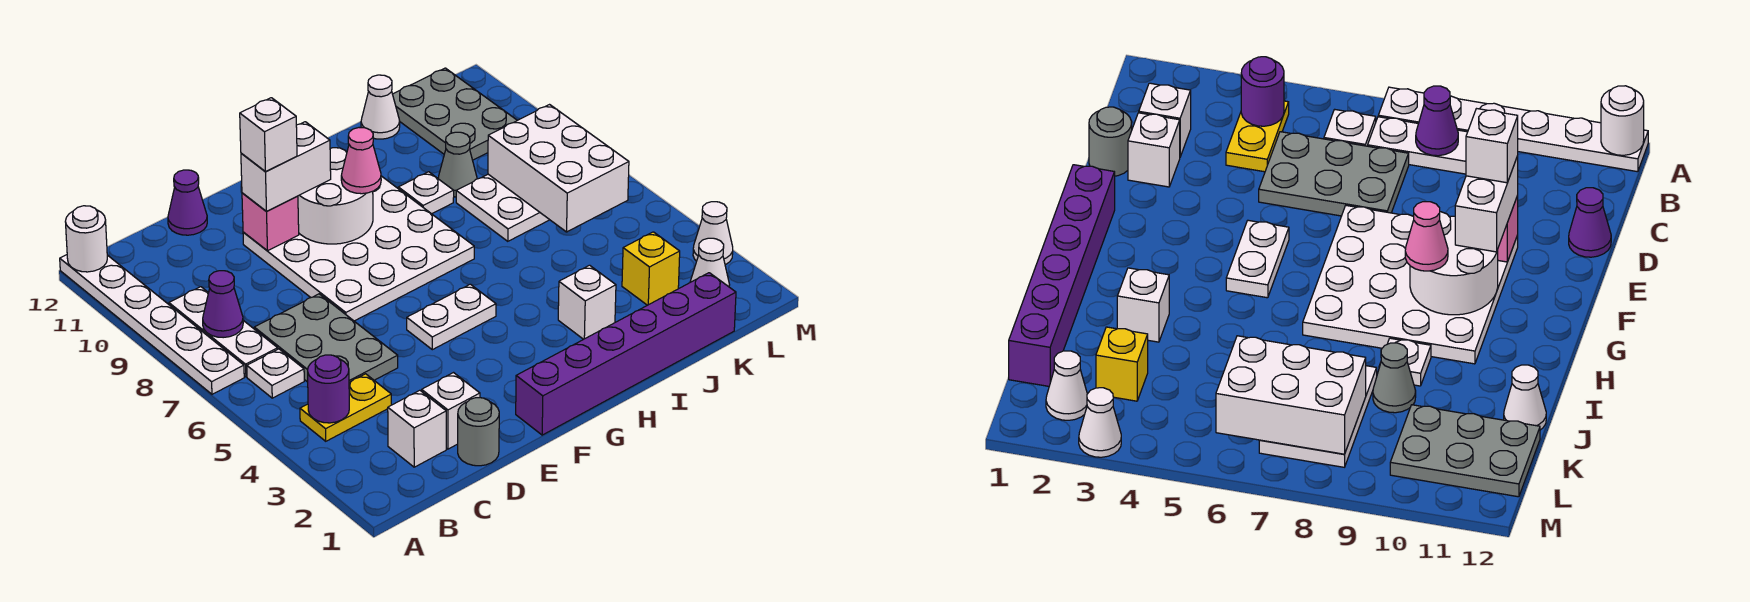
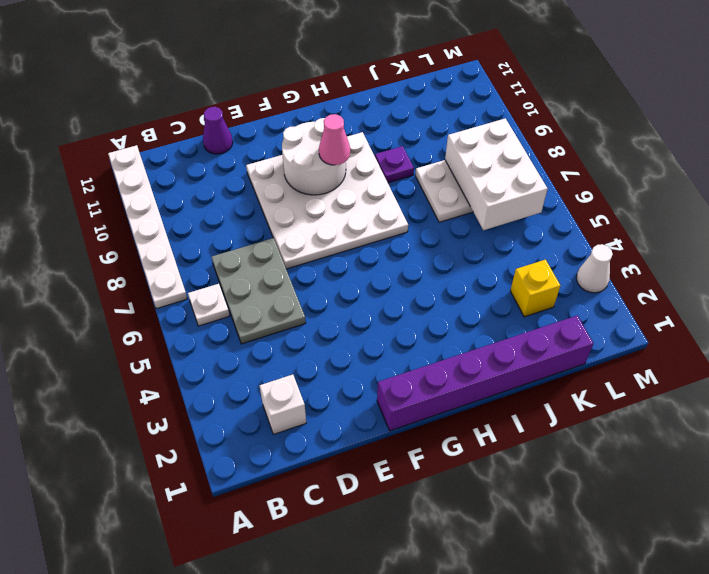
purple 1x1 plate [375,146,414,183] -> white 1x1 plate [398,172,454,214]
none -> yellow 1x2 plate [300,374,391,441]
none -> white 1x3 plate [169,287,278,377]
none -> grey 1x1 round brick [458,398,499,466]
none -> white 1x1 brick [422,373,480,449]

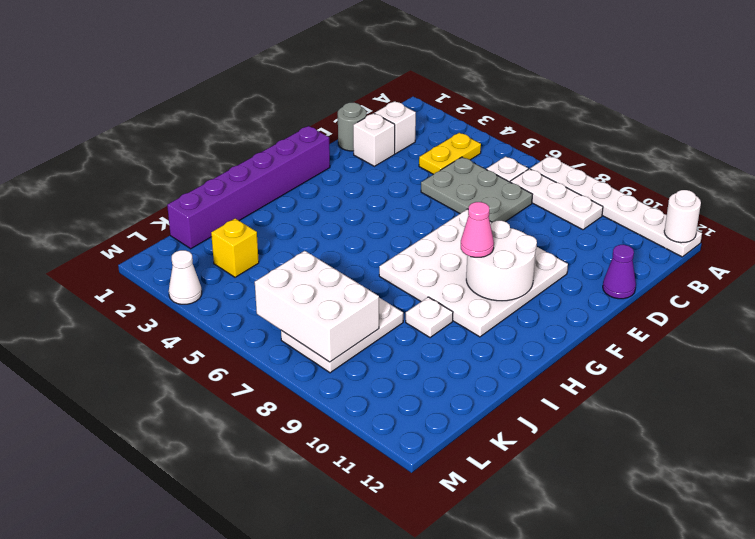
none -> white 1x2 plate [407,284,496,350]
none -> white 1x1 brick [558,265,616,339]
none -> grey 1x1 cone [438,132,477,197]
none -> white 1x1 cone [361,75,400,139]

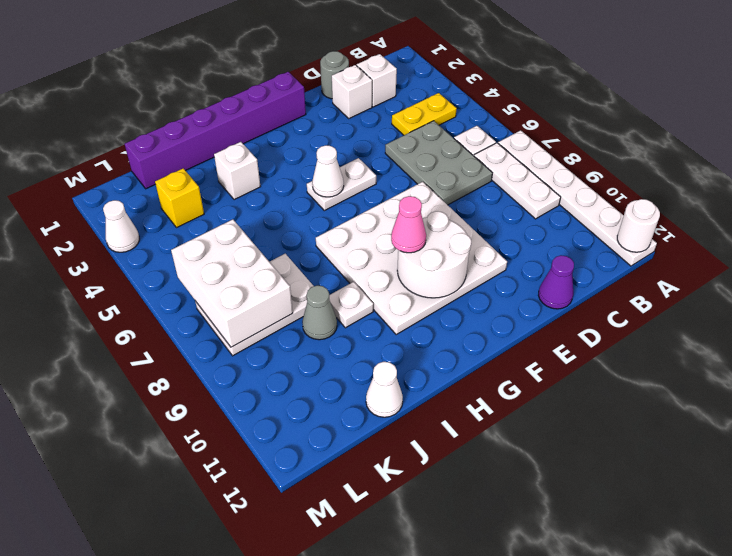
white 1x1 cone [312,145,344,197] -> white 1x1 cone moved to [690,238,730,287]
none -> grey 2x3 plate [393,68,517,160]
none -> purple 1x1 round brick [308,355,349,423]
none -> purple 1x1 cone [203,271,243,338]
none -> pink 1x1 brick [242,193,299,251]

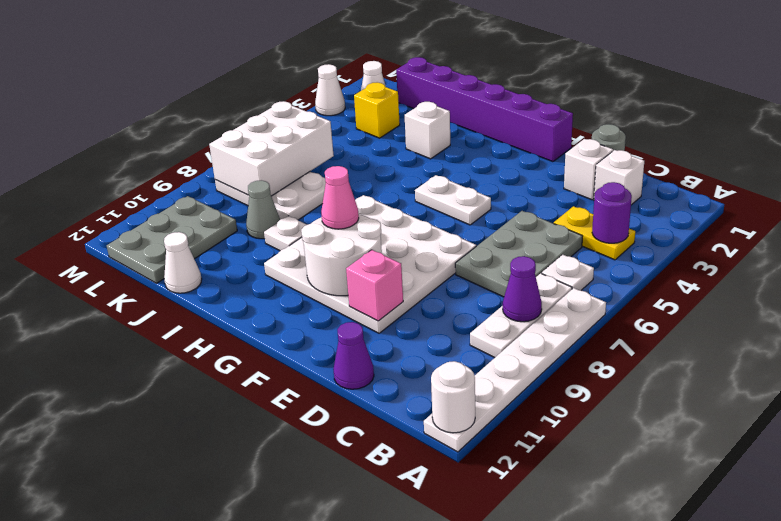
none -> white 1x2 brick [241,122,331,212]
none -> white 1x1 brick [240,98,297,171]

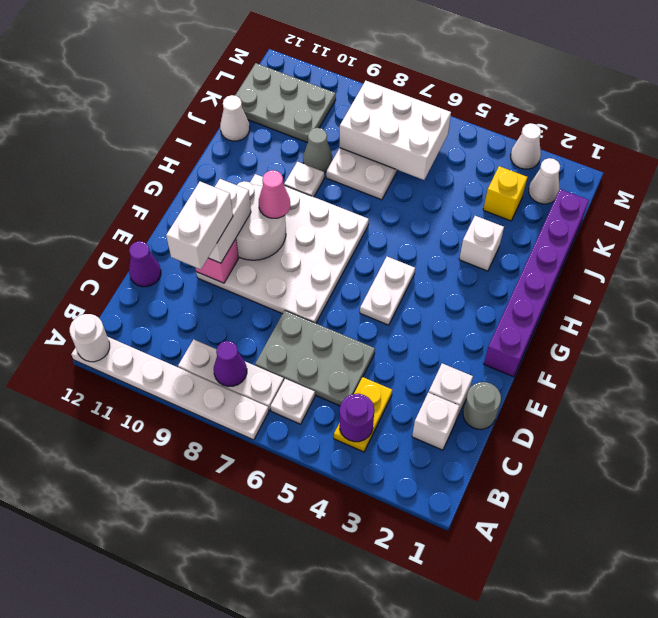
white 1x2 brick [166,182,233,269] -> white 1x1 brick [240,98,297,171]

